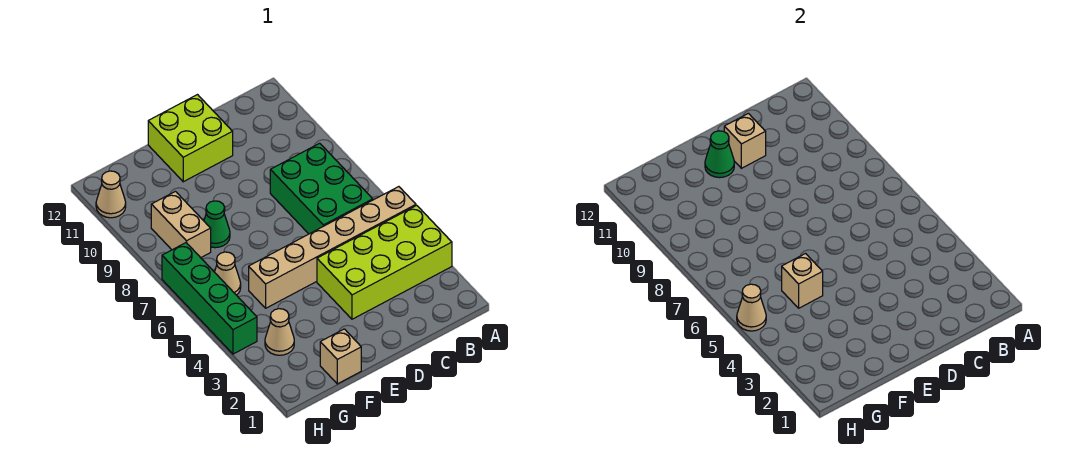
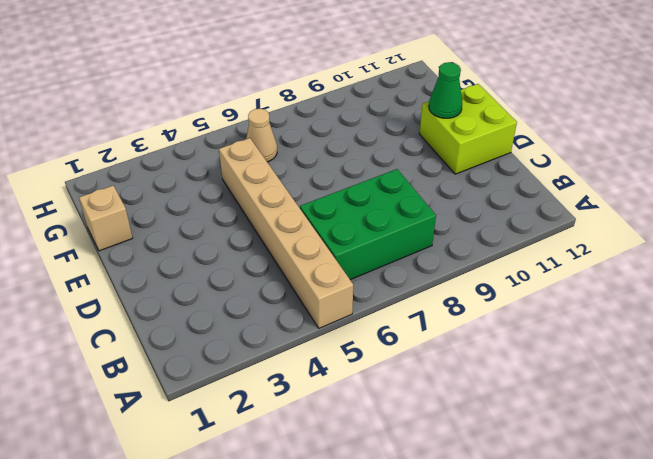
none -> lime 2x4 brick [317,205,452,319]
none -> green 1x1 cone [204,201,230,248]
none -> tan 1x1 cone [265,309,294,355]

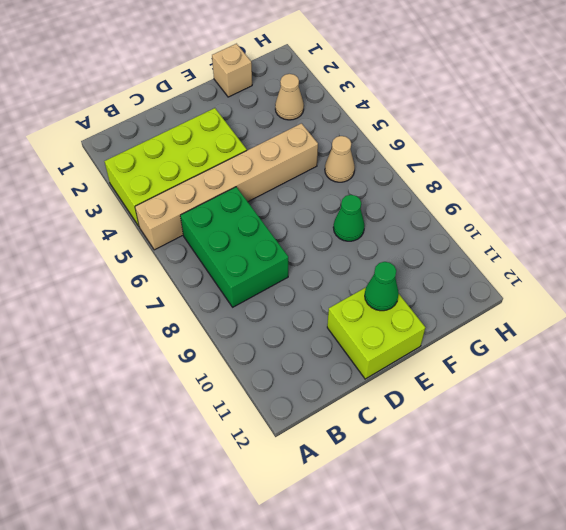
none -> tan 1x2 brick [151,191,211,258]
none -> green 1x4 brick [162,243,257,354]
none -> tan 1x1 cone [96,171,126,218]

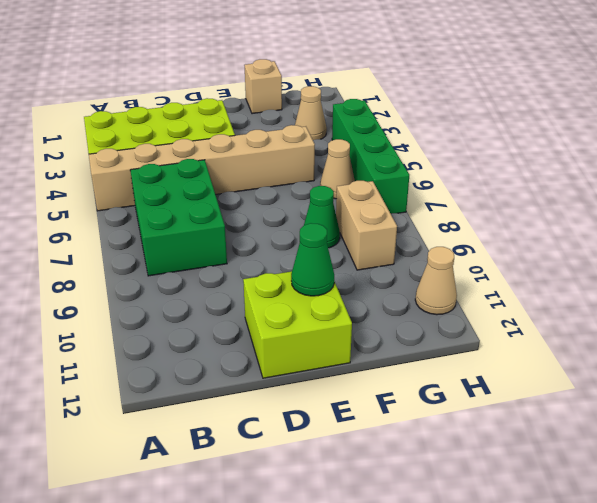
none -> tan 1x1 brick [724,113,766,168]
none -> tan 1x1 brick [782,254,823,308]
none -> tan 1x1 cone [737,284,766,331]

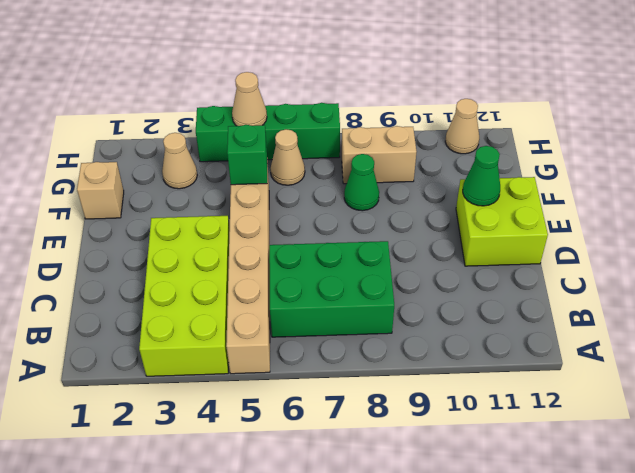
green 1x1 brick [227,125,267,185] -> tan 1x1 brick [782,254,823,308]
none -> tan 1x1 brick [724,113,766,168]

